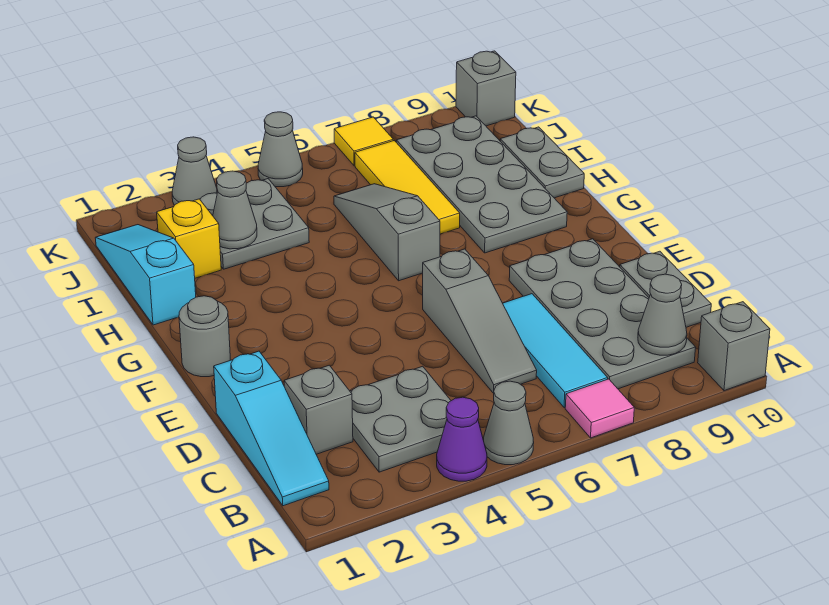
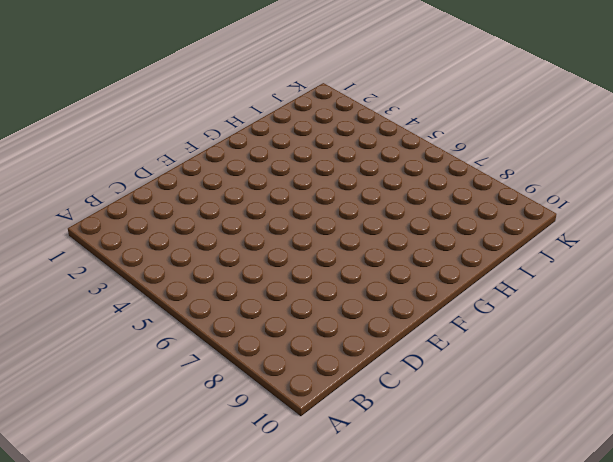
none -> purple 1x1 cone [437,397,487,481]
none -> grey 1x1 cone [483,381,534,465]
none -> pink 1x1 tile [565,379,634,438]

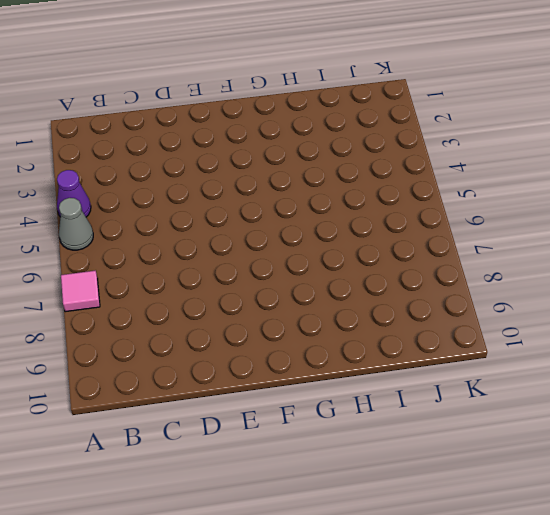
none -> grey 1x1 brick [698,302,770,391]
none -> cyan 1x3 slope [214,351,329,506]
none -> grey 2x2 plate [350,366,451,472]

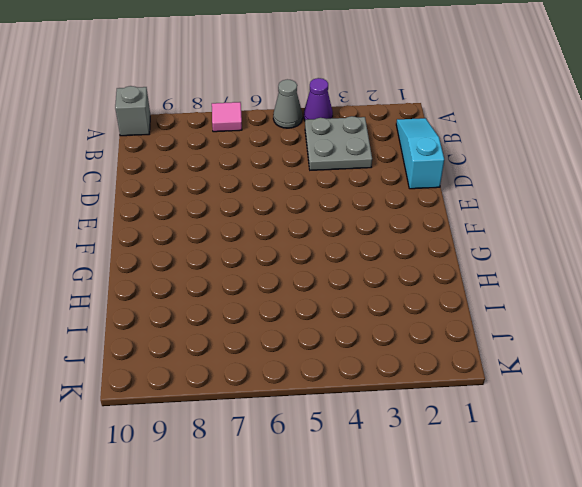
none -> cyan 1x3 tile [503,294,608,408]
none -> grey 2x4 plate [509,239,696,389]
none -> grey 1x1 brick [284,365,353,454]

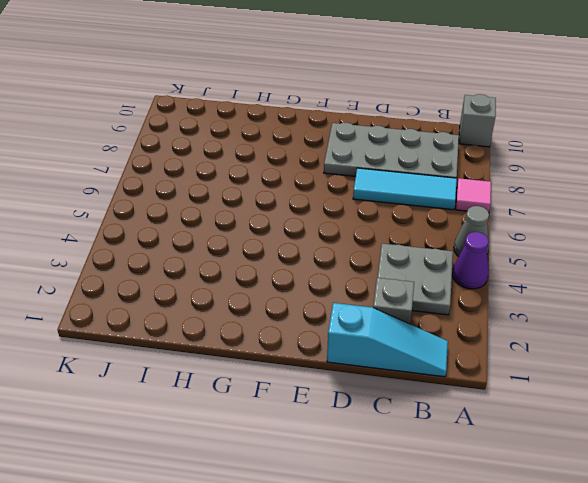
none -> grey 1x3 slope [423,249,537,393]
none -> grey 1x2 plate [620,251,711,327]
none -> grey 1x1 round brick [179,296,230,377]

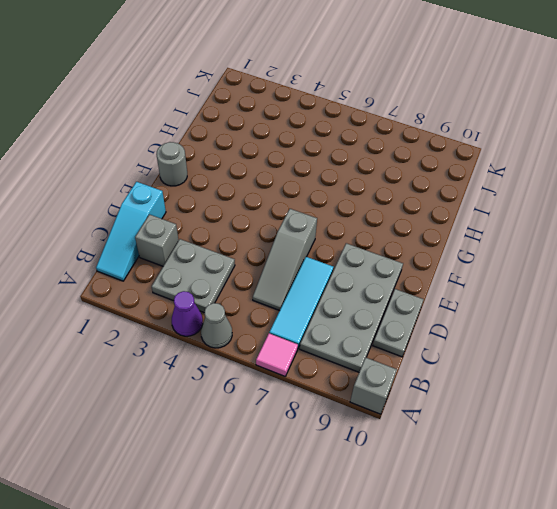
none -> grey 1x3 slope [334,184,440,281]
none -> grey 2x4 plate [396,116,567,253]
none -> cyan 1x3 slope [95,225,196,325]

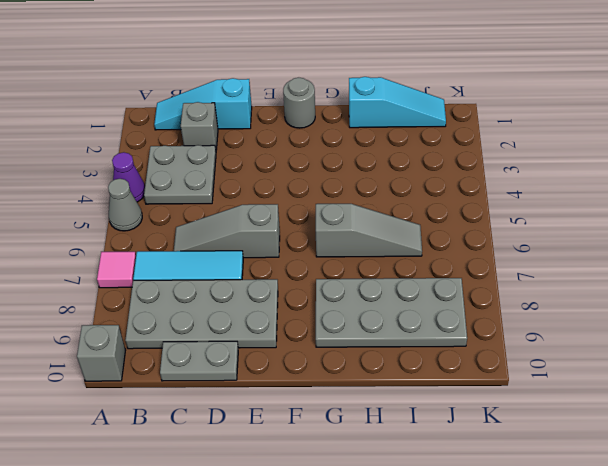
none -> yellow 1x3 tile [355,141,460,234]
none -> grey 1x2 plate [500,127,584,198]
none -> yellow 1x1 brick [157,199,221,278]

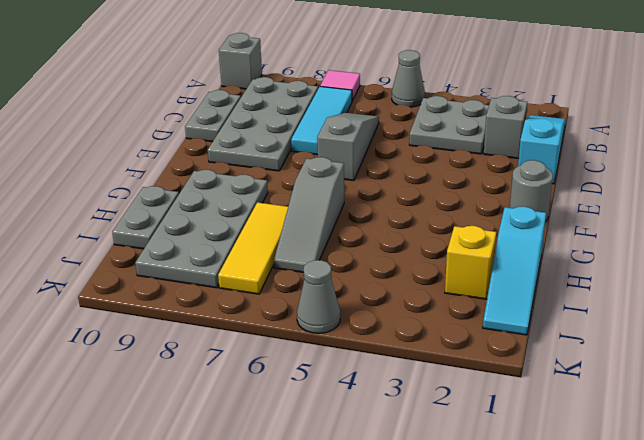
none -> purple 1x1 cone [437,397,487,481]
none -> grey 2x2 plate [200,179,309,269]
none -> grey 1x1 cone [172,137,217,205]

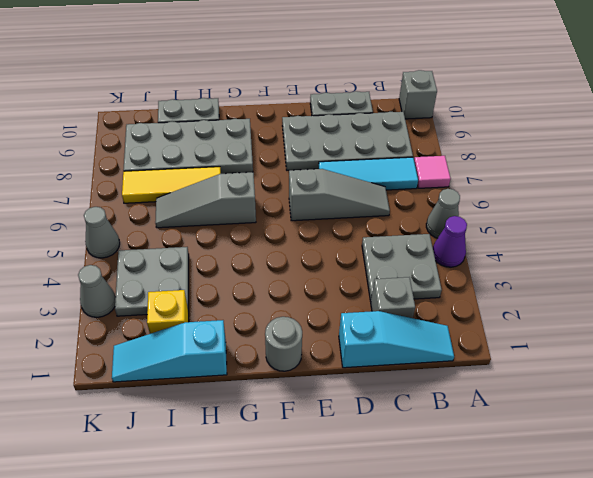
none -> yellow 1x1 tile [334,117,393,166]
none -> grey 1x1 brick [456,51,516,126]
none -> grey 1x1 cone [638,274,687,355]

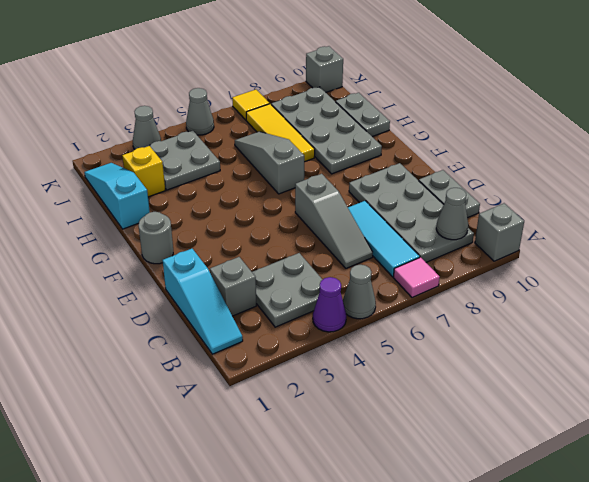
none -> grey 1x1 cone [213,171,257,249]

